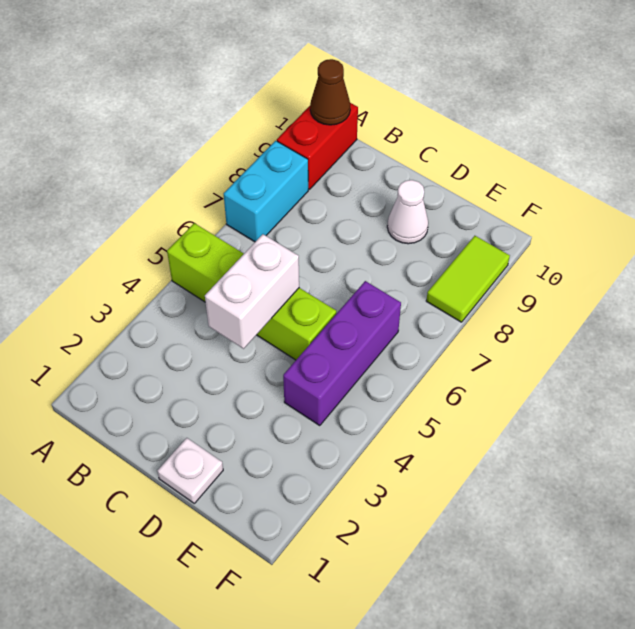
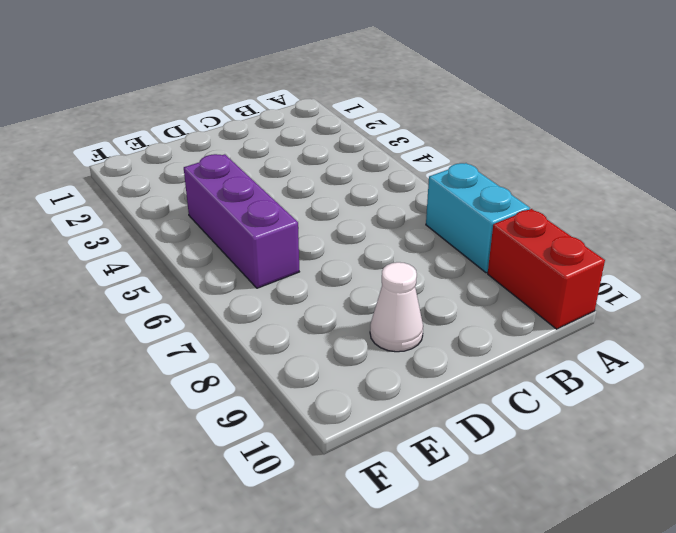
none -> lime 1x4 brick [167,223,336,360]
none -> white 1x1 plate [157,438,223,503]

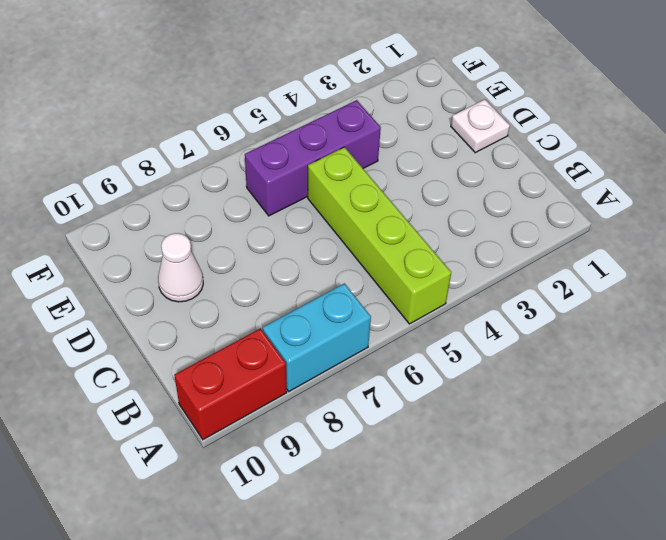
none -> lime 1x2 tile [426,236,510,322]
none -> brown 1x1 cone [310,59,350,125]

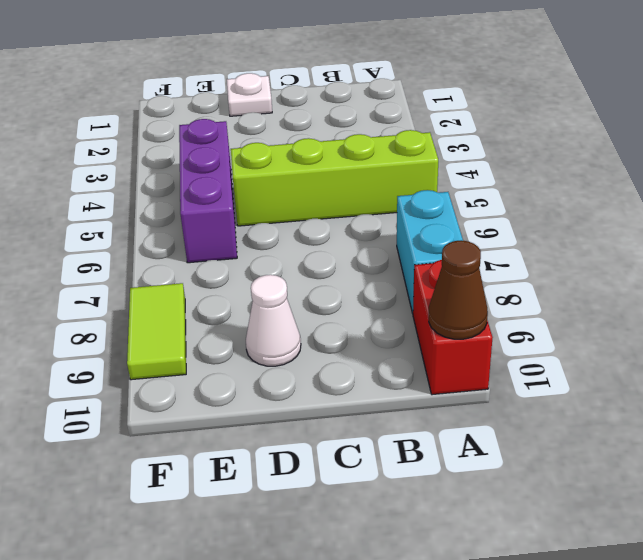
none -> white 1x2 brick [205,234,299,349]

